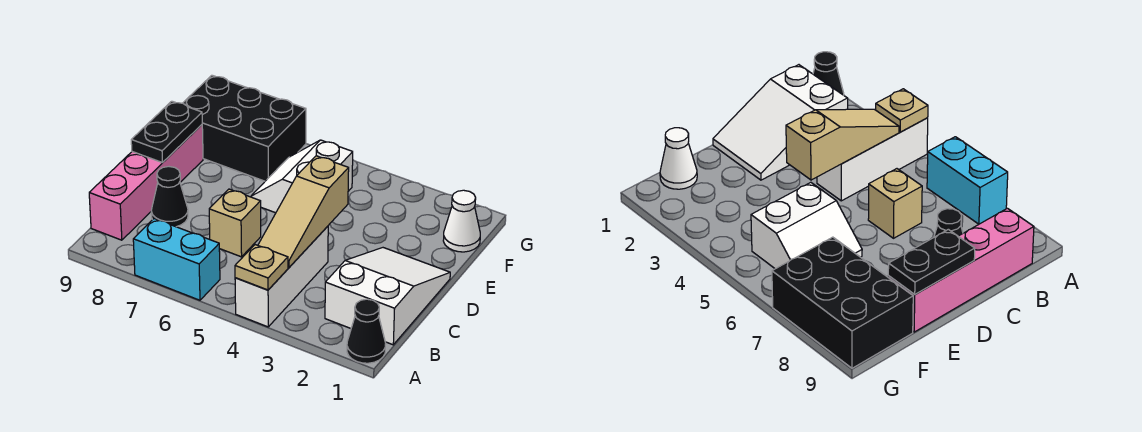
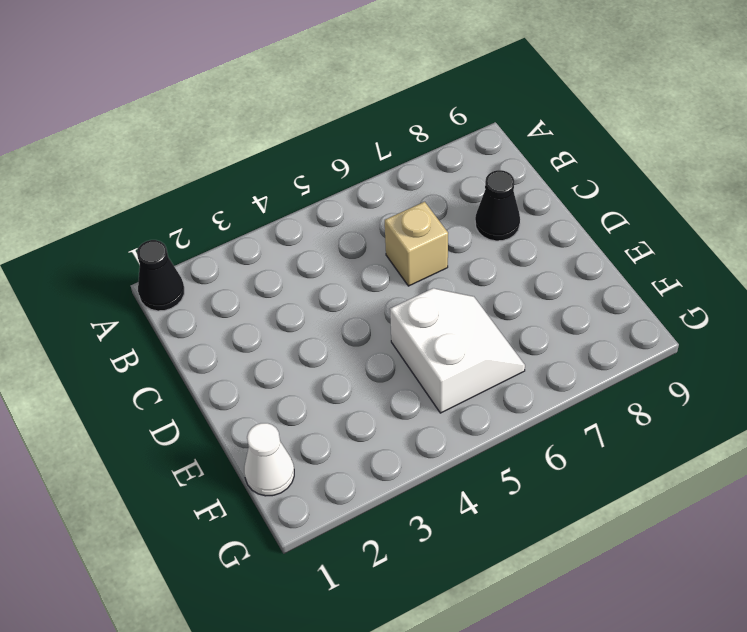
none -> white 1x3 brick [235,226,328,327]
none -> cyan 1x2 brick [133,219,220,300]
none -> white 2x3 slope [325,248,450,345]

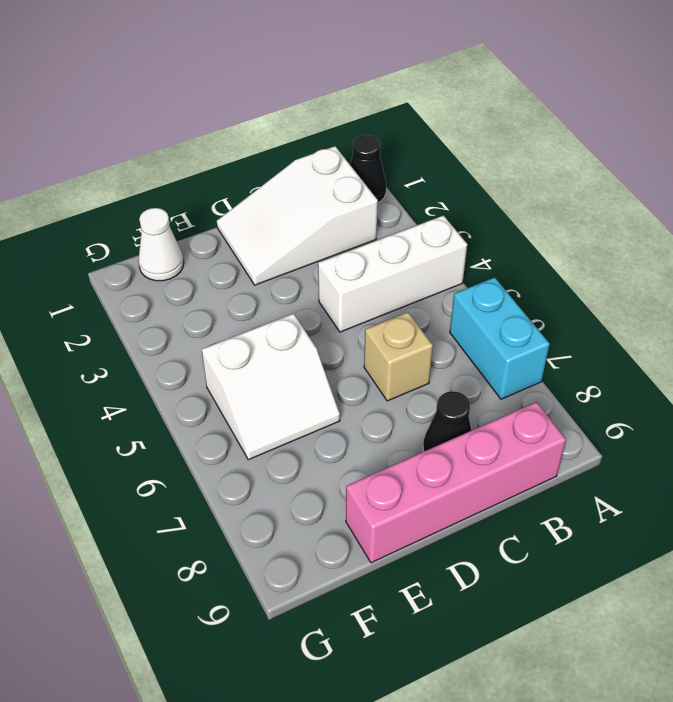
none -> black 2x3 brick [183,75,306,181]
none -> tan 1x1 plate [235,245,288,290]
none -> tan 1x3 slope [258,156,349,268]

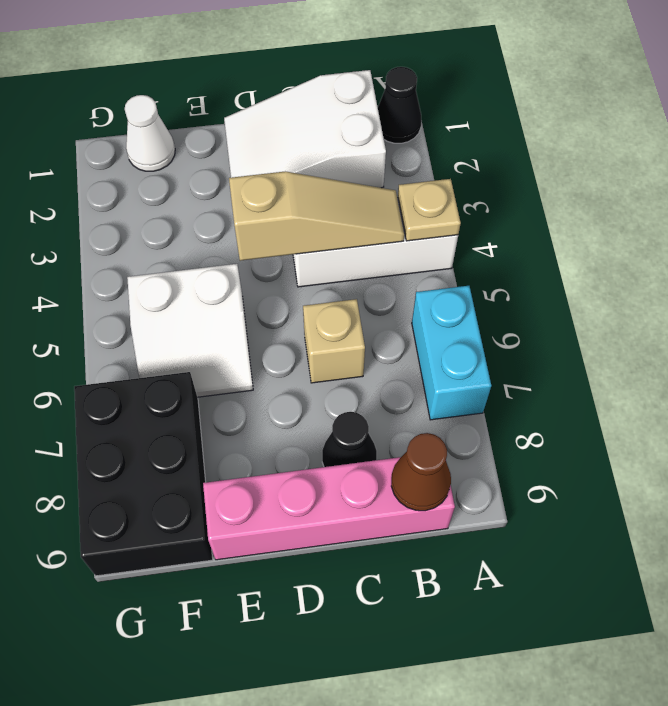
brown 1x1 cone [391,433,451,511] -> none
none -> black 1x2 plate [131,101,202,163]

